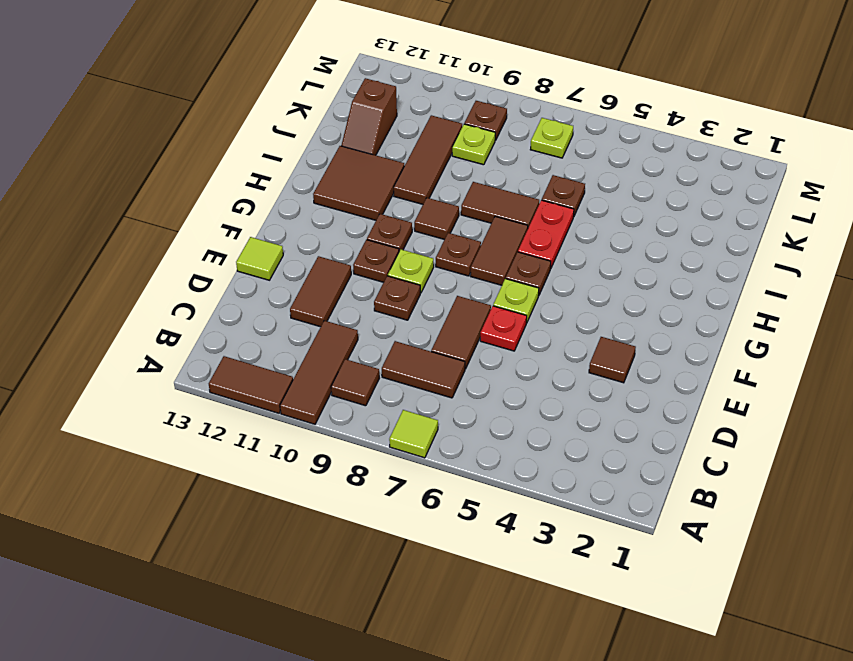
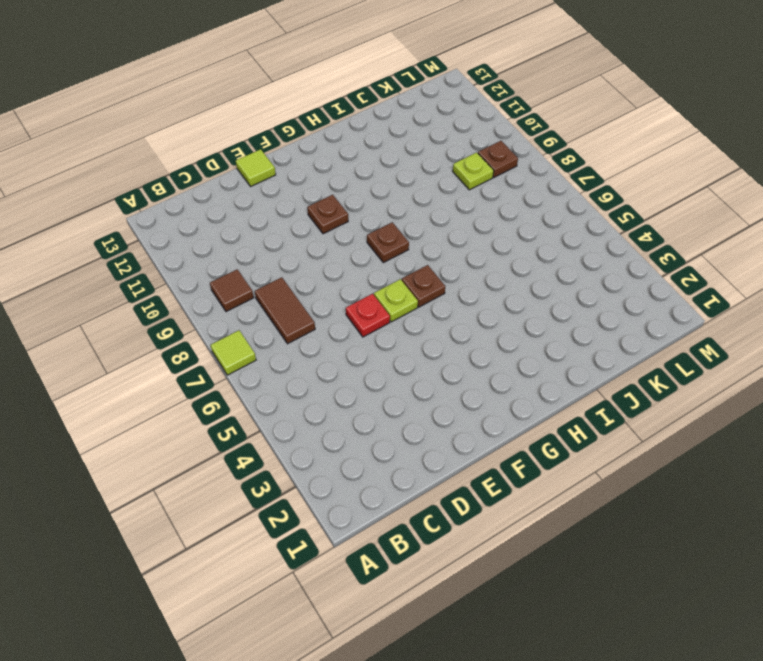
none -> brown 1x3 tile [280,321,358,424]
none -> brown 1x2 tile [209,356,293,413]
none -> brown 1x2 tile [431,296,491,369]

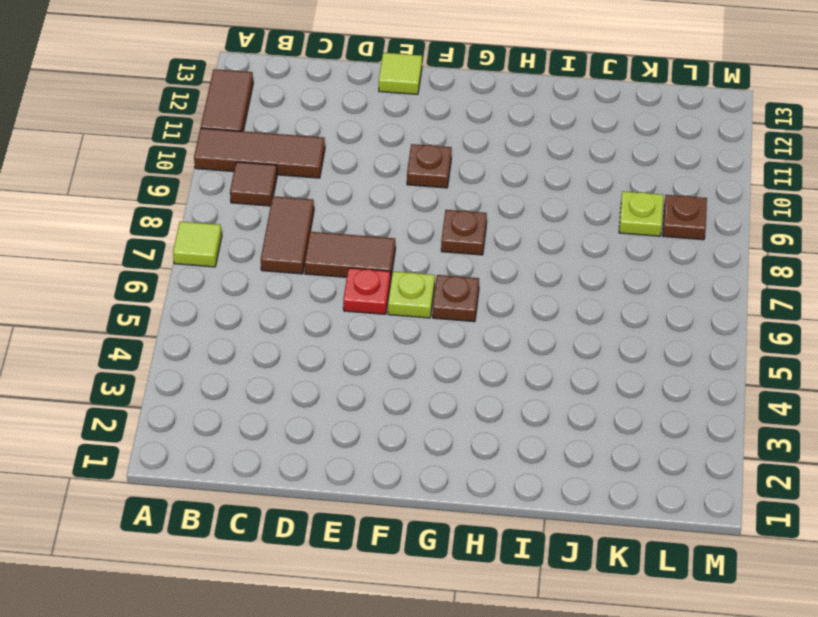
none -> brown 1x2 tile [290,256,351,327]
none -> brown 1x1 tile [589,337,636,383]
none -> brown 1x1 plate [374,276,420,320]

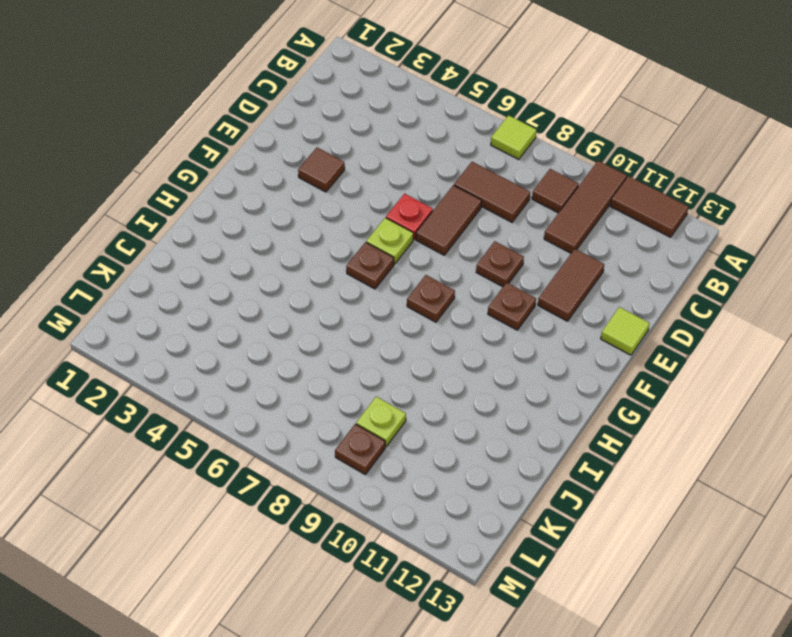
none -> lime 1x1 plate [388,249,434,293]
none -> brown 1x2 tile [470,216,528,285]
none -> brown 1x1 plate [367,214,412,251]

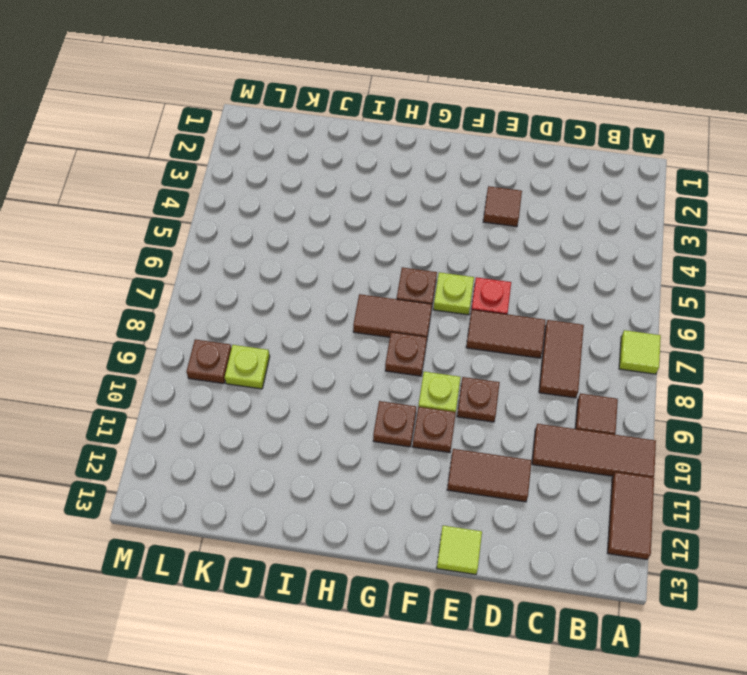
none -> red 1x2 plate [518,200,574,269]
none -> brown 1x1 tile [414,198,459,239]
none -> brown 2x2 tile [313,146,404,220]

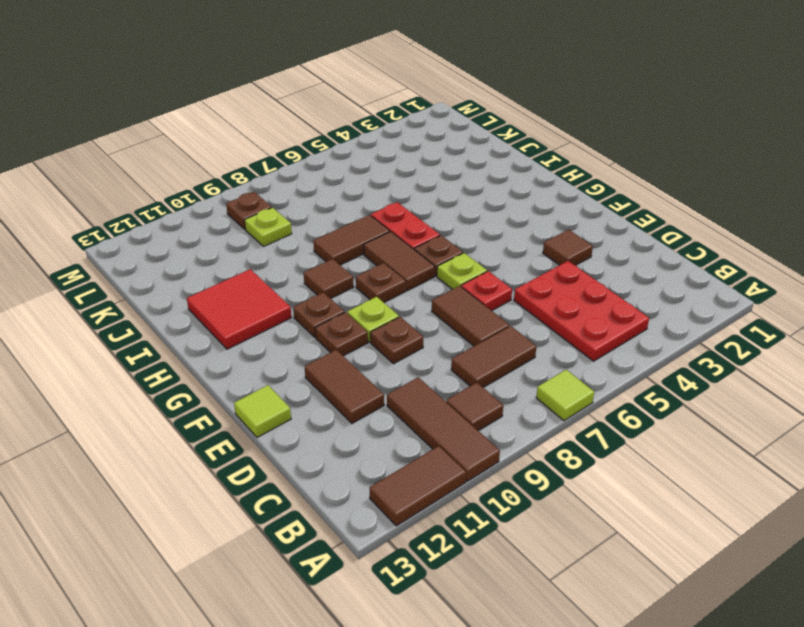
red 2x3 plate [514,261,649,361] -> none
red 2x2 tile [187,269,292,349] -> brown 2x2 tile [313,146,404,220]
none -> brown 1x3 tile [394,115,462,204]
none -> brown 1x1 plate [542,175,585,217]
none -> brown 1x2 slope [341,78,397,155]

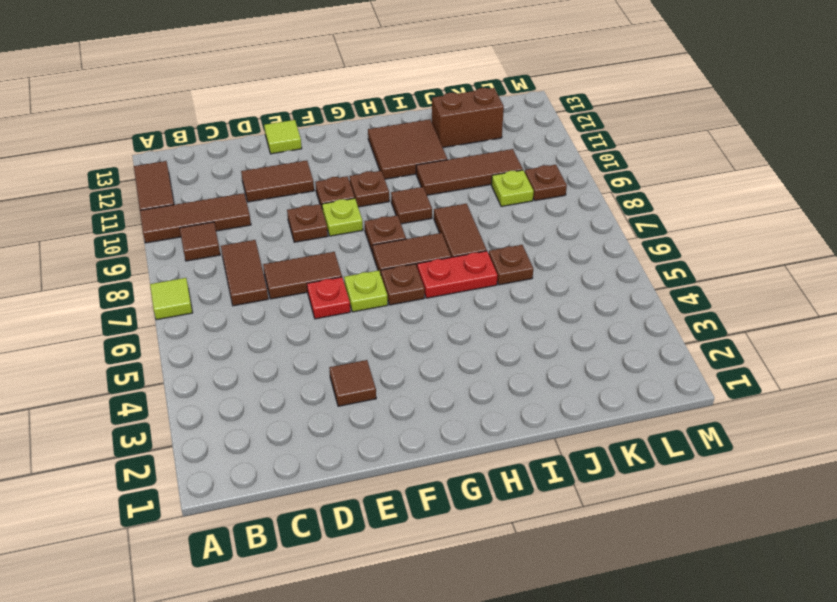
brown 1x2 brick [432,88,504,148] -> brown 1x2 slope [341,78,397,155]
none -> lime 1x1 plate [530,118,573,158]

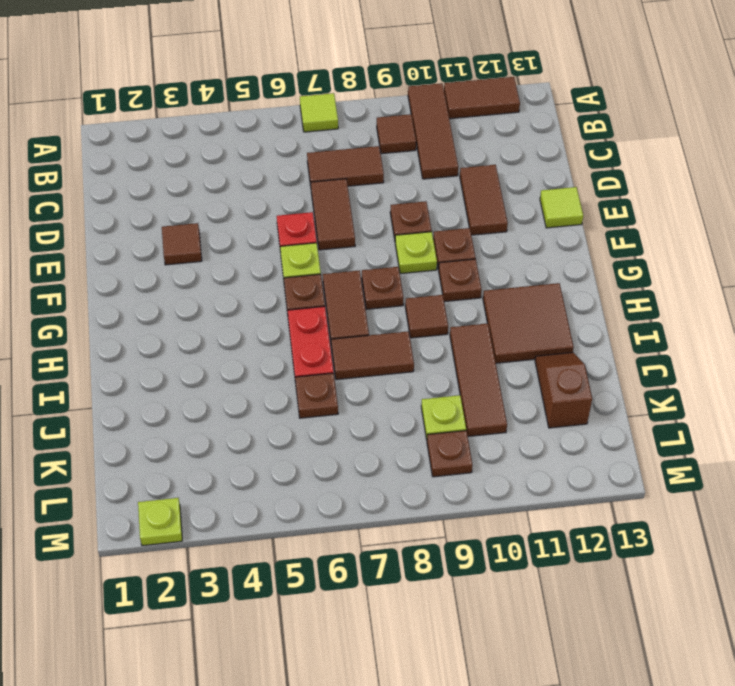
lime 1x1 plate [138,498,182,546] -> lime 1x1 plate moved to [530,118,573,158]

